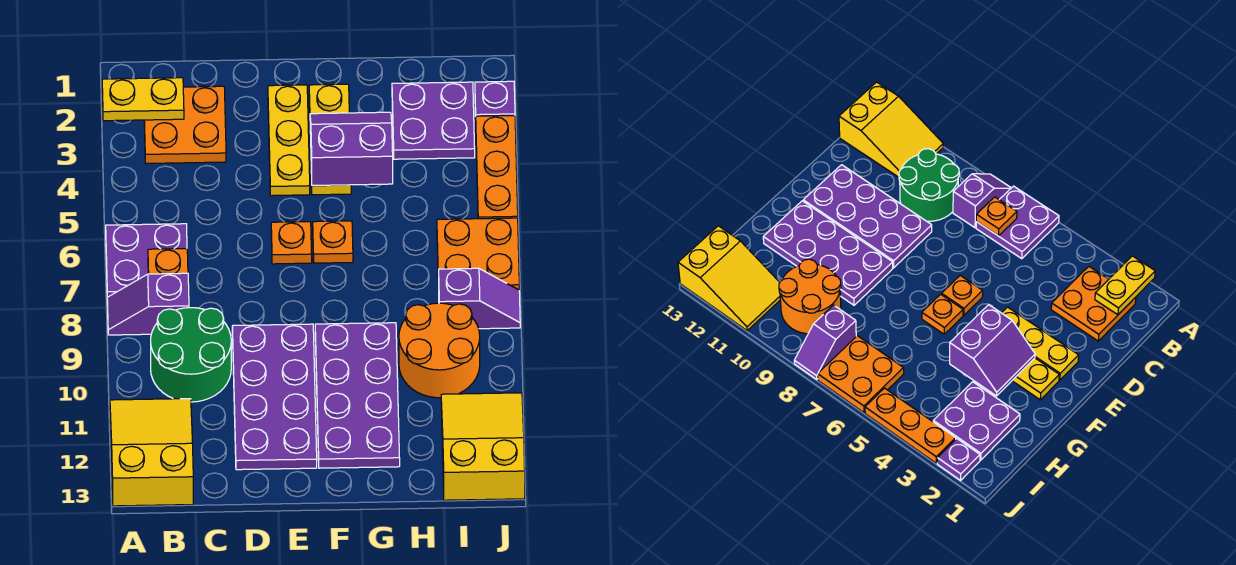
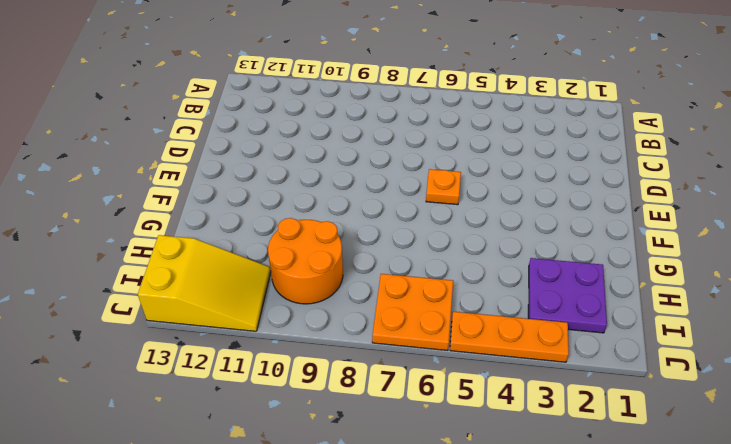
none -> purple 2x2 plate [106,224,187,297]
none -> purple 1x2 slope [107,273,189,335]
none -> yellow 2x3 slope [110,399,193,506]

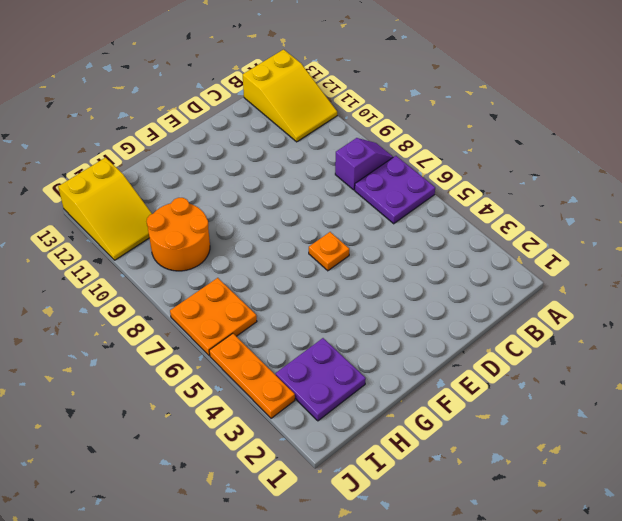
none -> orange 2x2 plate [144,86,226,163]
none -> green 2x2 round brick [151,308,231,402]
none -> purple 2x4 plate [232,324,317,470]

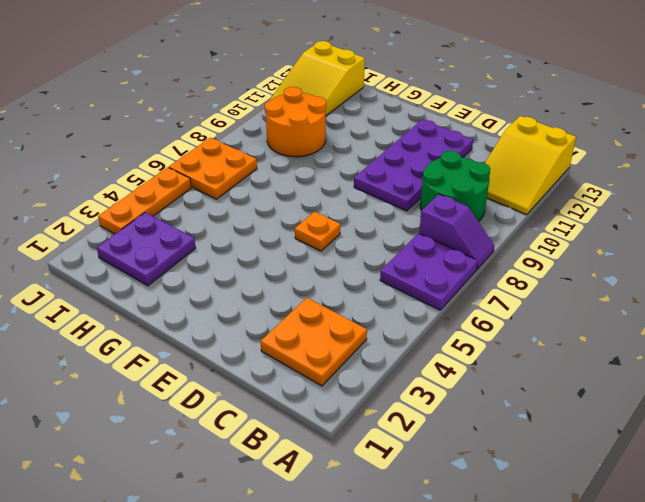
none -> yellow 1x3 plate [268,85,310,196]
none -> yellow 1x3 plate [309,84,351,195]
none -> orange 1x1 plate [313,221,353,263]

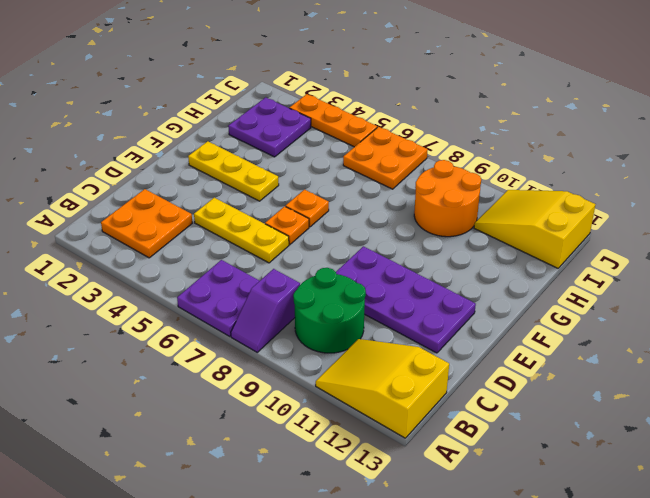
yellow 1x3 plate [194,198,289,263] -> yellow 1x3 plate moved to [268,85,310,196]
none -> purple 2x4 plate [315,323,400,468]
none -> purple 1x2 slope [439,268,520,329]
none -> purple 1x1 plate [475,81,515,116]

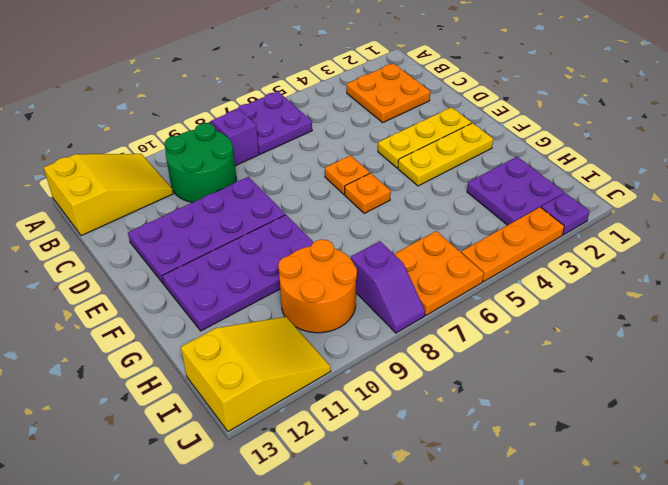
none -> yellow 1x2 plate [102,78,184,121]
none -> orange 1x1 plate [148,249,188,274]
none -> purple 2x2 slope [310,112,393,185]

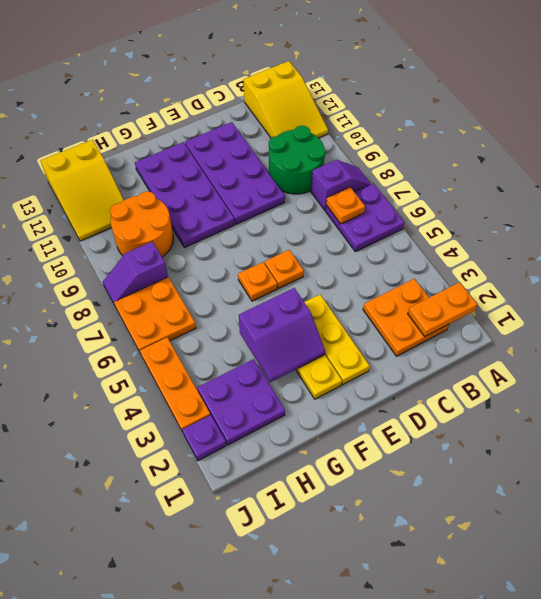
orange 1x2 plate [408,282,477,336] -> yellow 1x2 plate [102,78,184,121]

